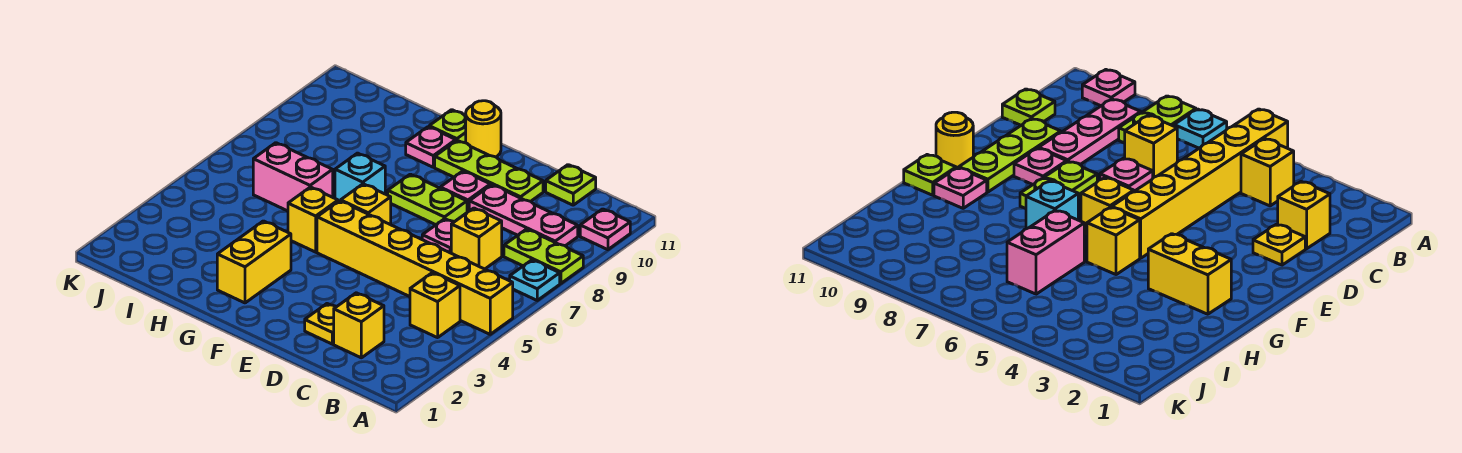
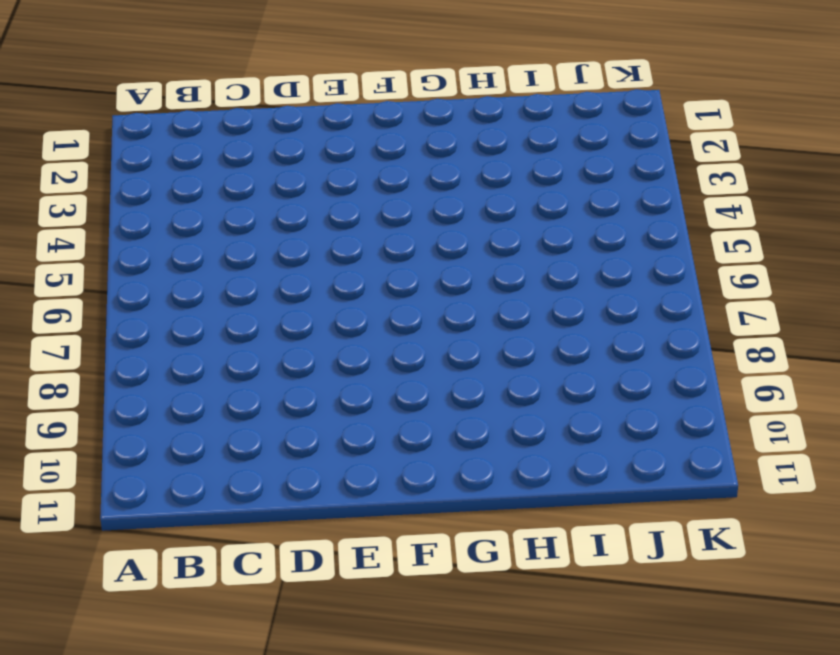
none -> yellow 1x6 brick [317,201,513,334]
none -> cyan 1x1 plate [510,260,560,300]
none -> lime 1x2 plate [504,229,583,284]

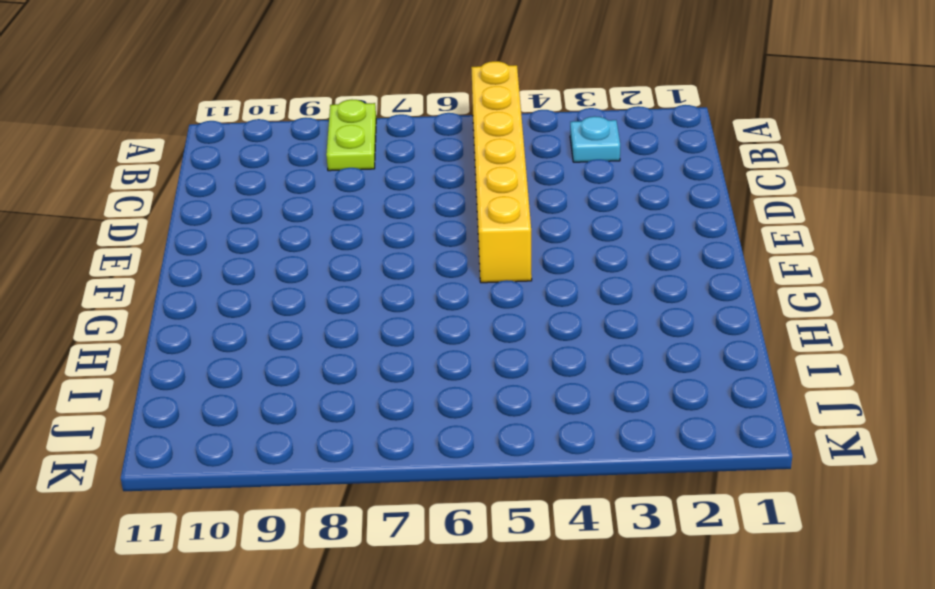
cyan 1x1 plate [570,116,620,162] -> cyan 1x1 plate moved to [510,260,560,300]
none -> pink 1x1 plate [580,209,630,250]
none -> yellow 1x1 brick [410,273,460,338]
none -> pink 1x3 plate [469,185,578,246]

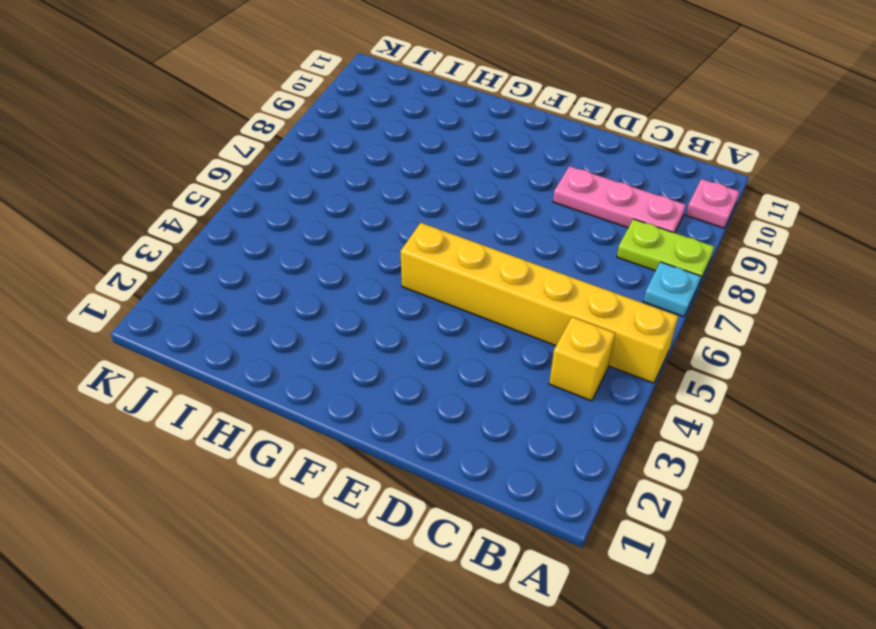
none -> yellow 1x1 brick [334,293,384,358]
none -> yellow 1x1 brick [451,208,502,269]
none -> lime 1x1 plate [546,165,596,205]

